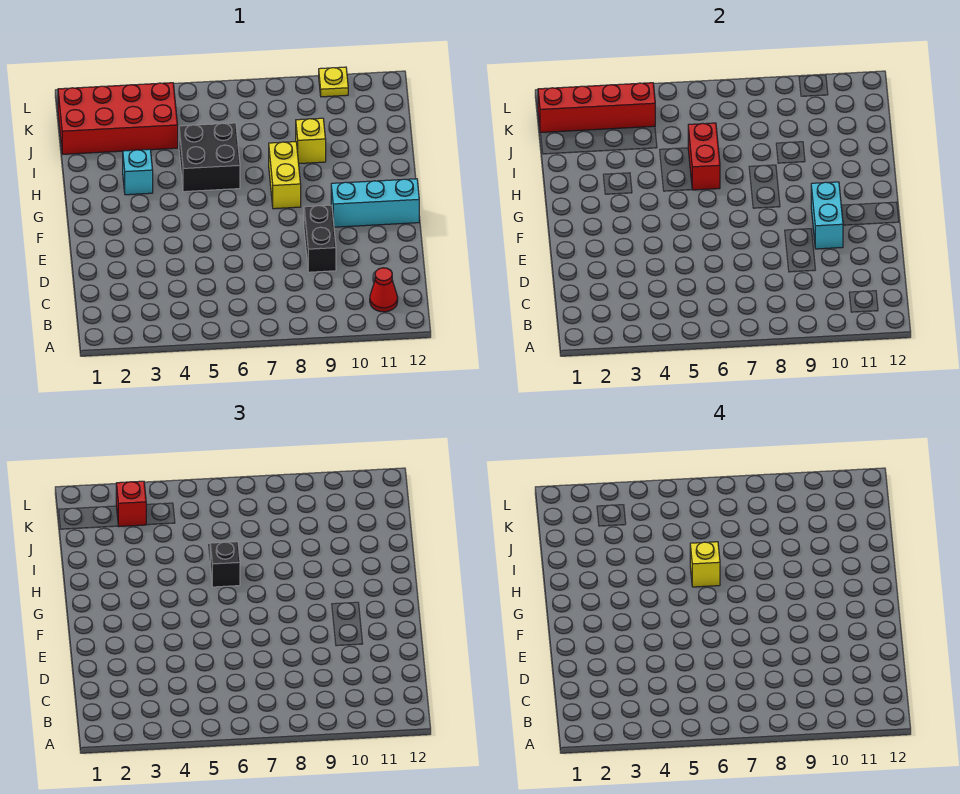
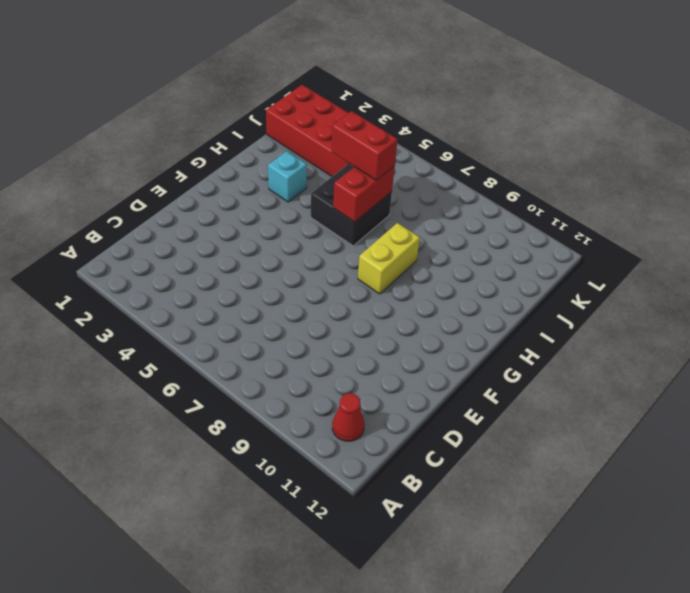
red 1x2 brick [331,111,398,181] -> none
none -> black 1x2 brick [304,205,336,272]
none -> cyan 1x3 brick [331,179,419,227]
none -> yellow 1x1 brick [296,118,326,164]

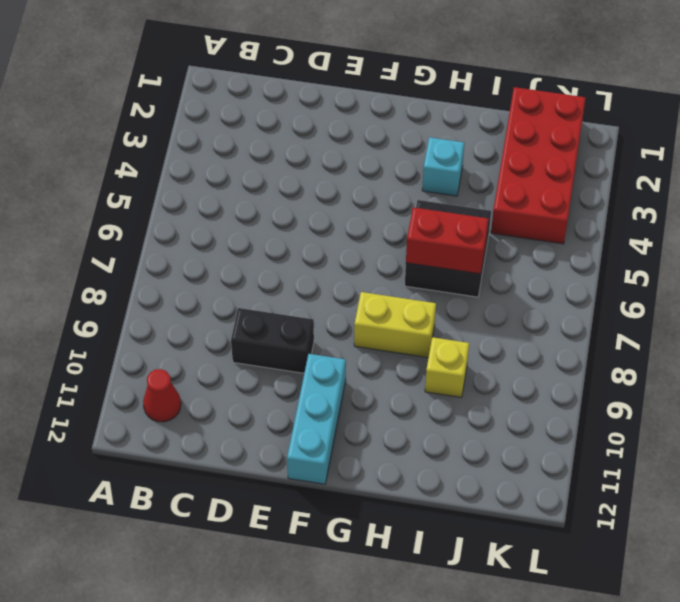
none -> yellow 1x1 plate [319,67,348,97]
none -> cyan 1x2 brick [811,182,843,249]
none -> red 1x4 brick [538,83,655,133]

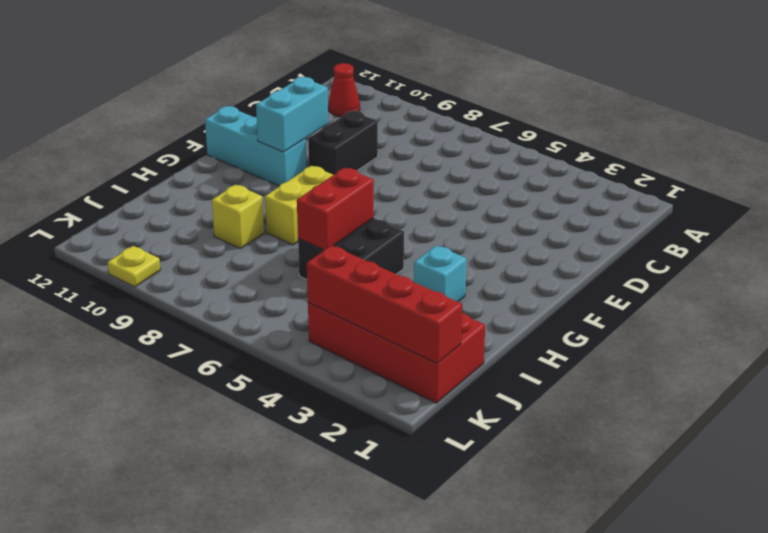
none -> black 1x1 brick [210,542,240,587]
none -> red 1x1 brick [116,481,146,527]
none -> yellow 1x1 brick [690,542,720,587]

